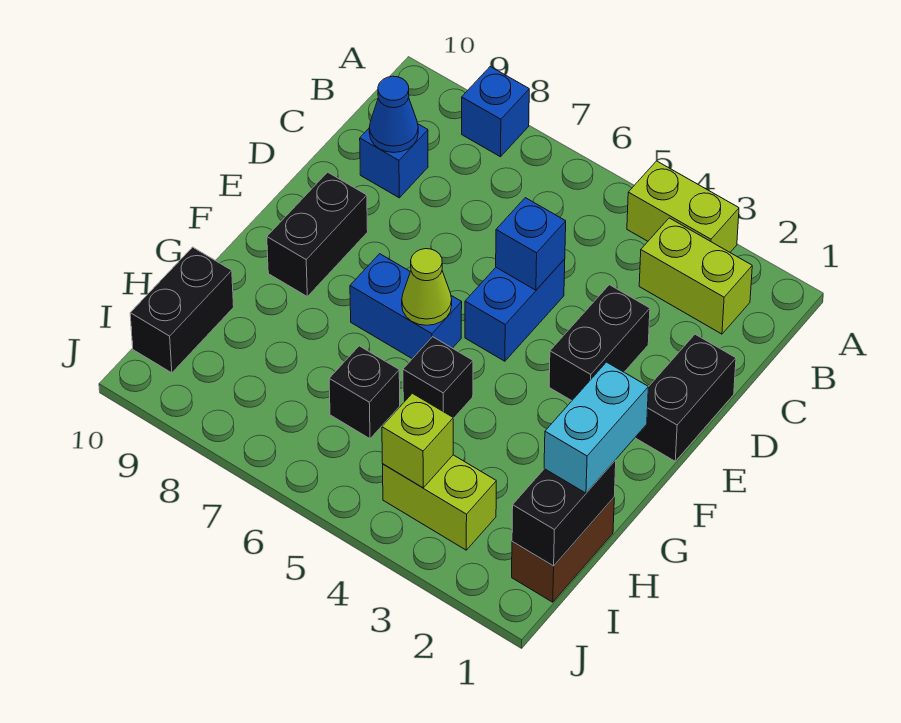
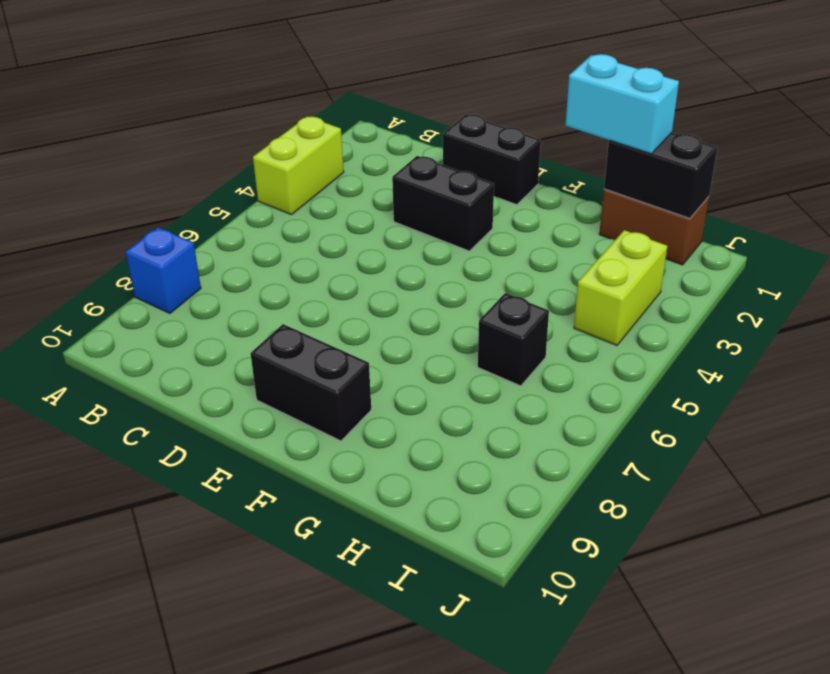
none -> lime 1x2 brick [639,218,752,334]
none -> blue 1x1 brick [360,124,428,198]
none -> blue 1x2 brick [465,259,565,361]

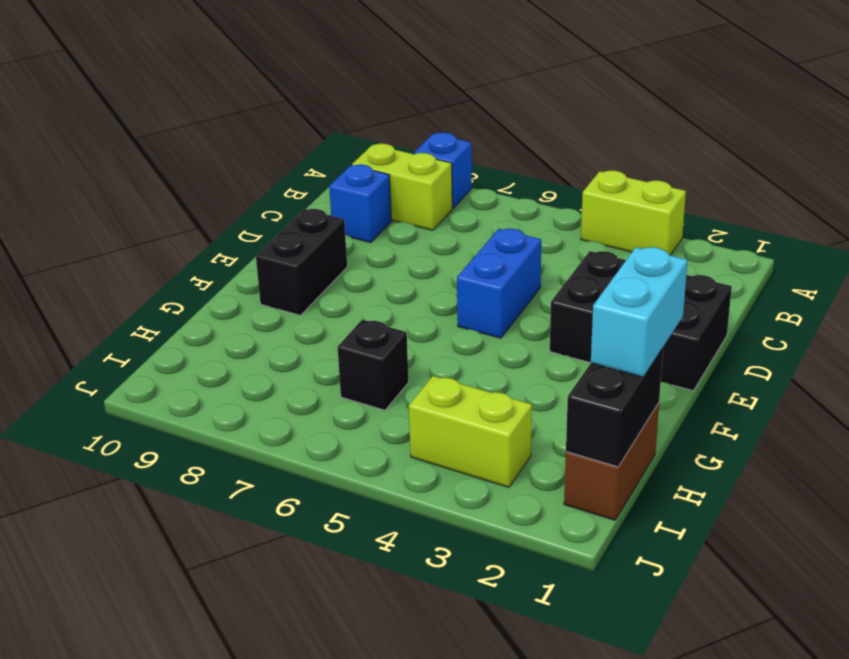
lime 1x2 brick [352,144,452,230] -> lime 1x2 brick moved to [639,218,752,334]
none -> blue 1x2 brick [350,254,462,359]
none -> black 1x1 brick [403,337,473,419]
none -> black 1x2 brick [130,247,234,373]

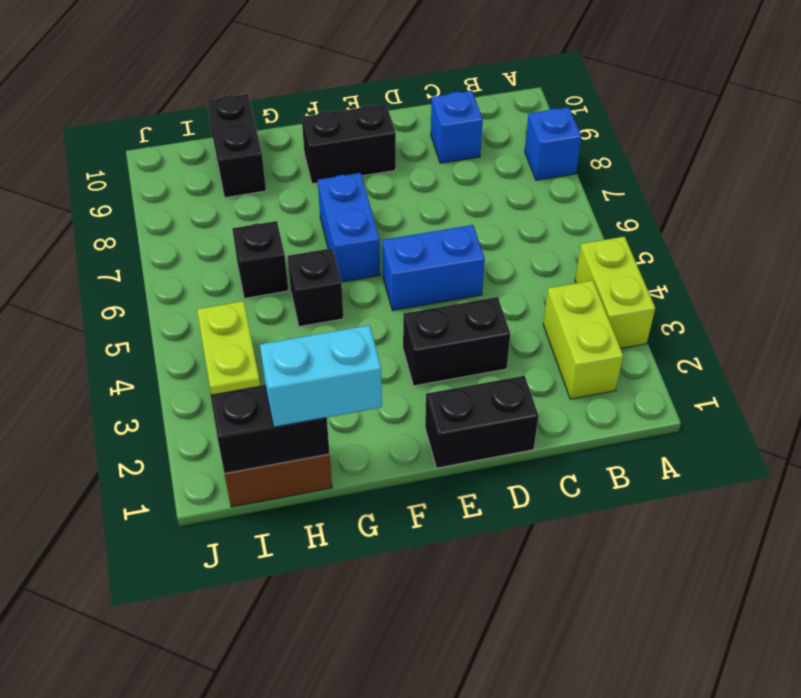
black 1x2 brick [207,94,266,198] -> black 1x2 brick turned to [130,247,234,373]
none -> blue 1x1 cone [369,76,418,153]
none -> blue 1x1 brick [496,198,566,290]
none -> lime 1x1 cone [402,249,452,325]

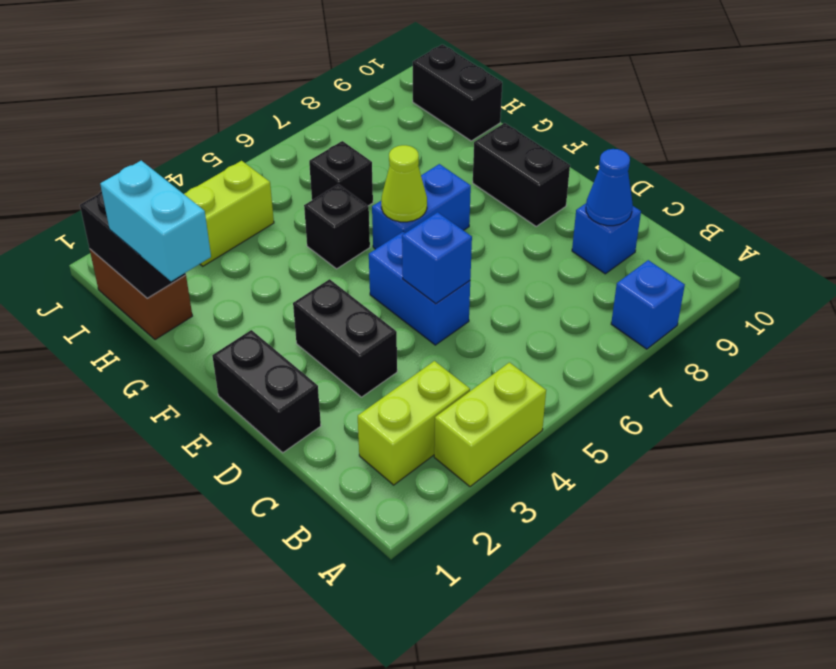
none -> lime 1x1 brick [382,393,453,488]

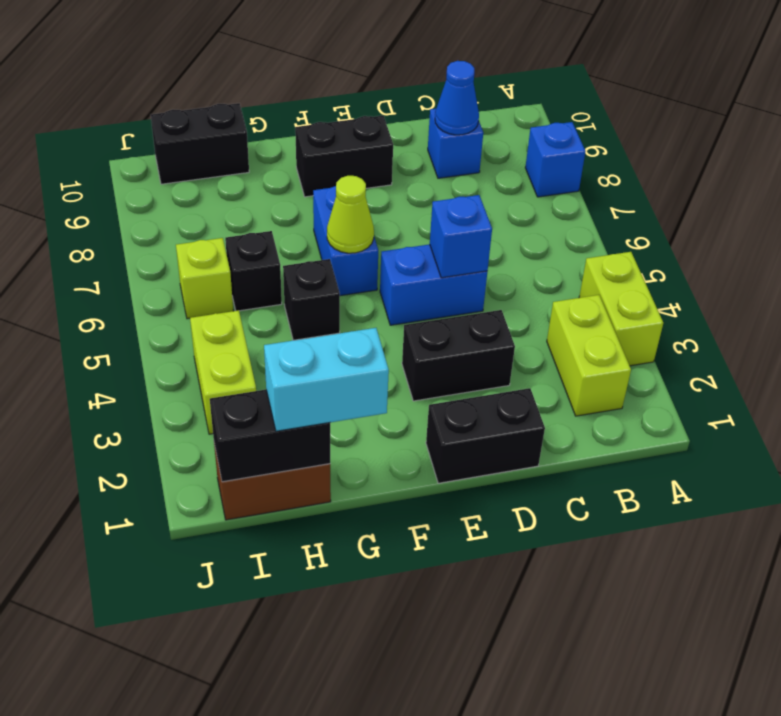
lime 1x1 brick [176,238,233,319] -> lime 1x1 brick moved to [382,393,453,488]

